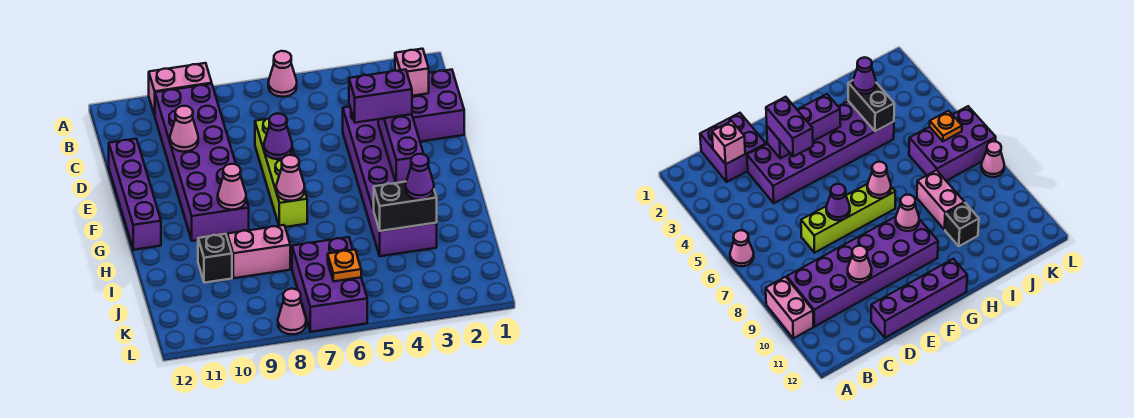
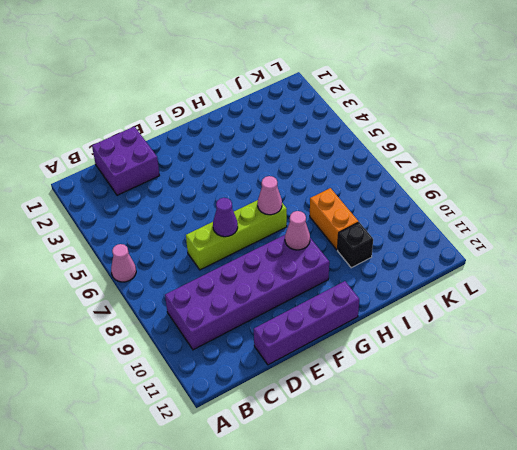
orange 1x2 brick [310,188,359,250] -> pink 1x2 brick [227,225,290,278]
none -> pink 1x2 brick [149,63,212,116]
none -> purple 2x6 brick [343,107,437,256]
none -> purple 2x3 brick [292,237,367,332]

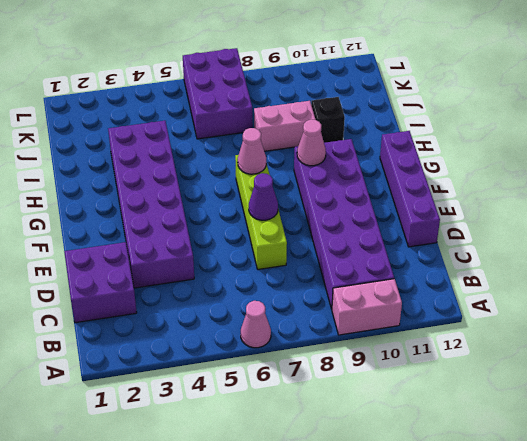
none -> pink 1x1 cone [278,289,306,334]
none -> pink 1x1 brick [395,49,429,96]
none -> pink 1x1 cone [170,106,198,152]

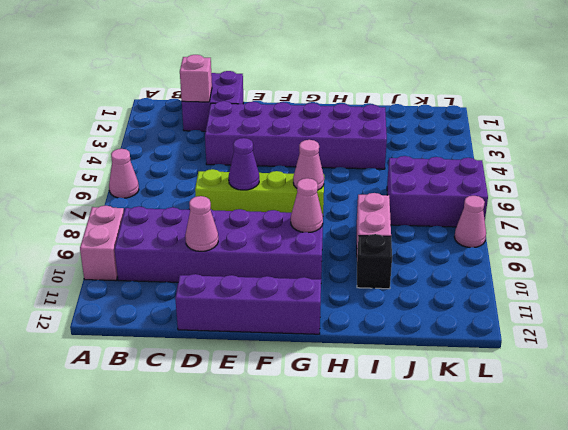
none -> purple 1x3 brick [378,114,424,183]
none -> black 1x2 brick [374,182,437,231]
none -> orange 1x1 plate [328,250,361,281]

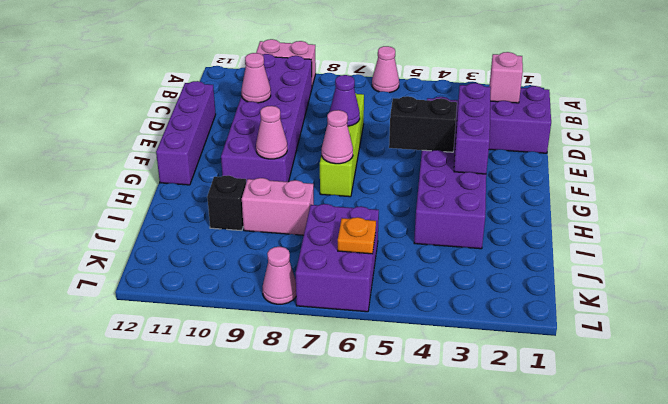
black 1x2 brick [389,96,457,152] -> black 1x2 brick moved to [374,182,437,231]
none -> purple 1x2 brick [349,69,412,123]
none -> purple 1x1 cone [406,154,434,200]

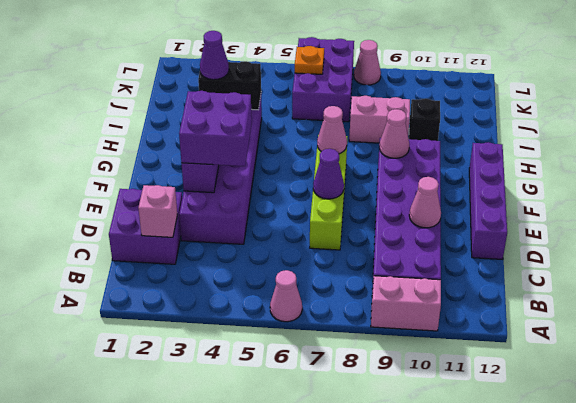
purple 2x2 brick [179,91,252,166] -> purple 1x2 brick [349,69,412,123]

